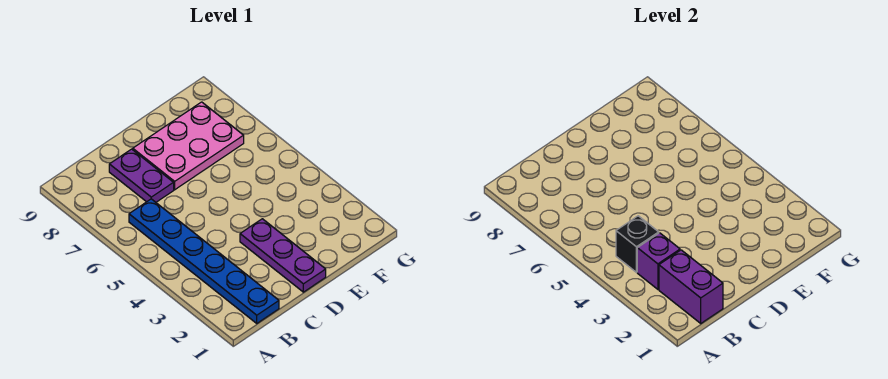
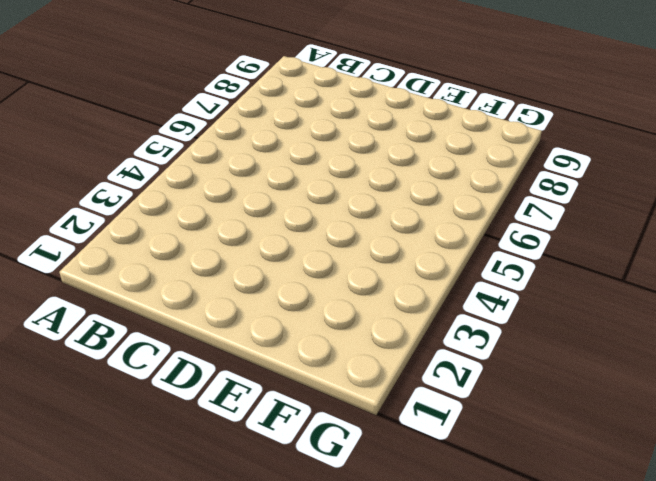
none -> blue 1x6 plate [129,199,279,323]
none -> purple 1x2 plate [109,149,174,202]

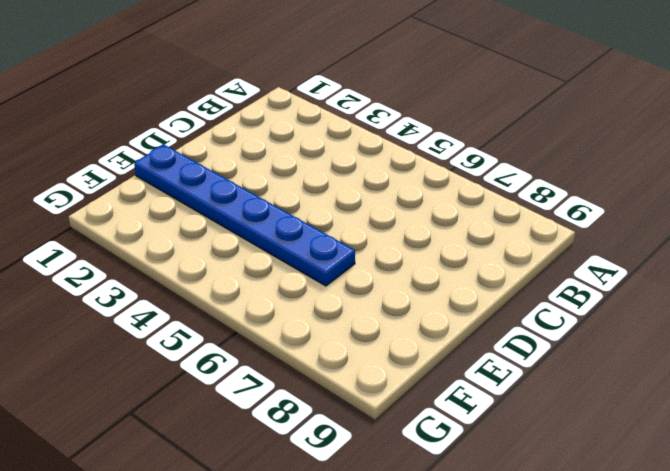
blue 1x6 plate [134,145,355,286] -> blue 1x6 plate moved to [129,199,279,323]
none -> purple 1x2 plate [109,149,174,202]
none -> purple 1x3 plate [240,219,326,292]

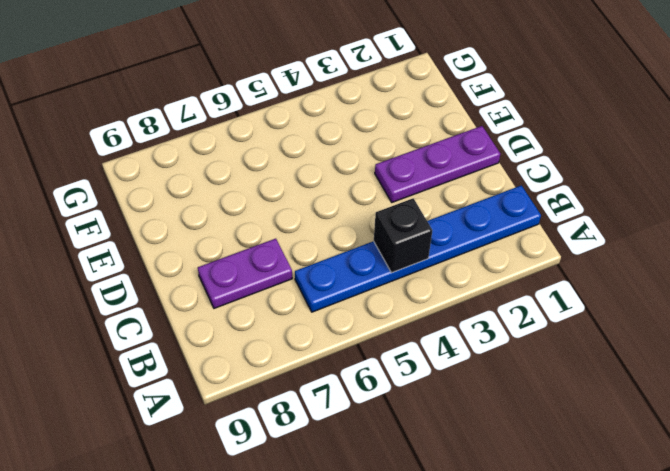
none -> pink 2x3 plate [133,102,244,190]
none -> purple 1x2 brick [659,250,723,323]

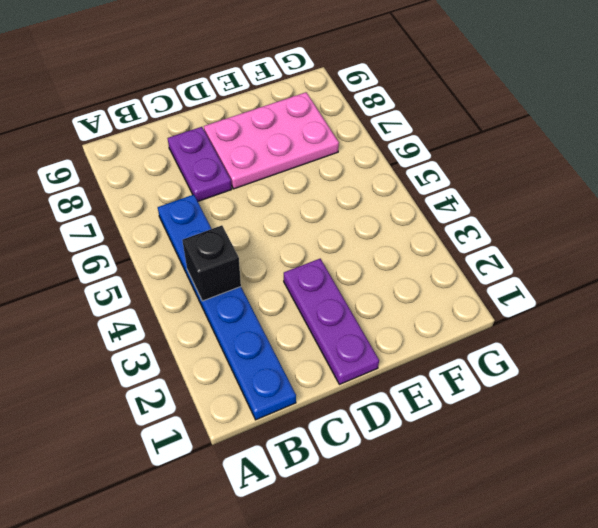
none -> purple 1x2 brick [659,250,723,323]
none -> purple 1x1 brick [637,233,680,289]

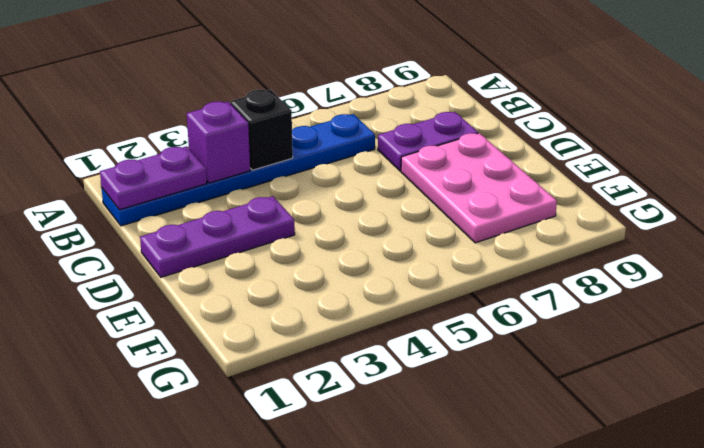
purple 1x2 plate [100,146,207,210] -> purple 1x2 brick [659,250,723,323]

